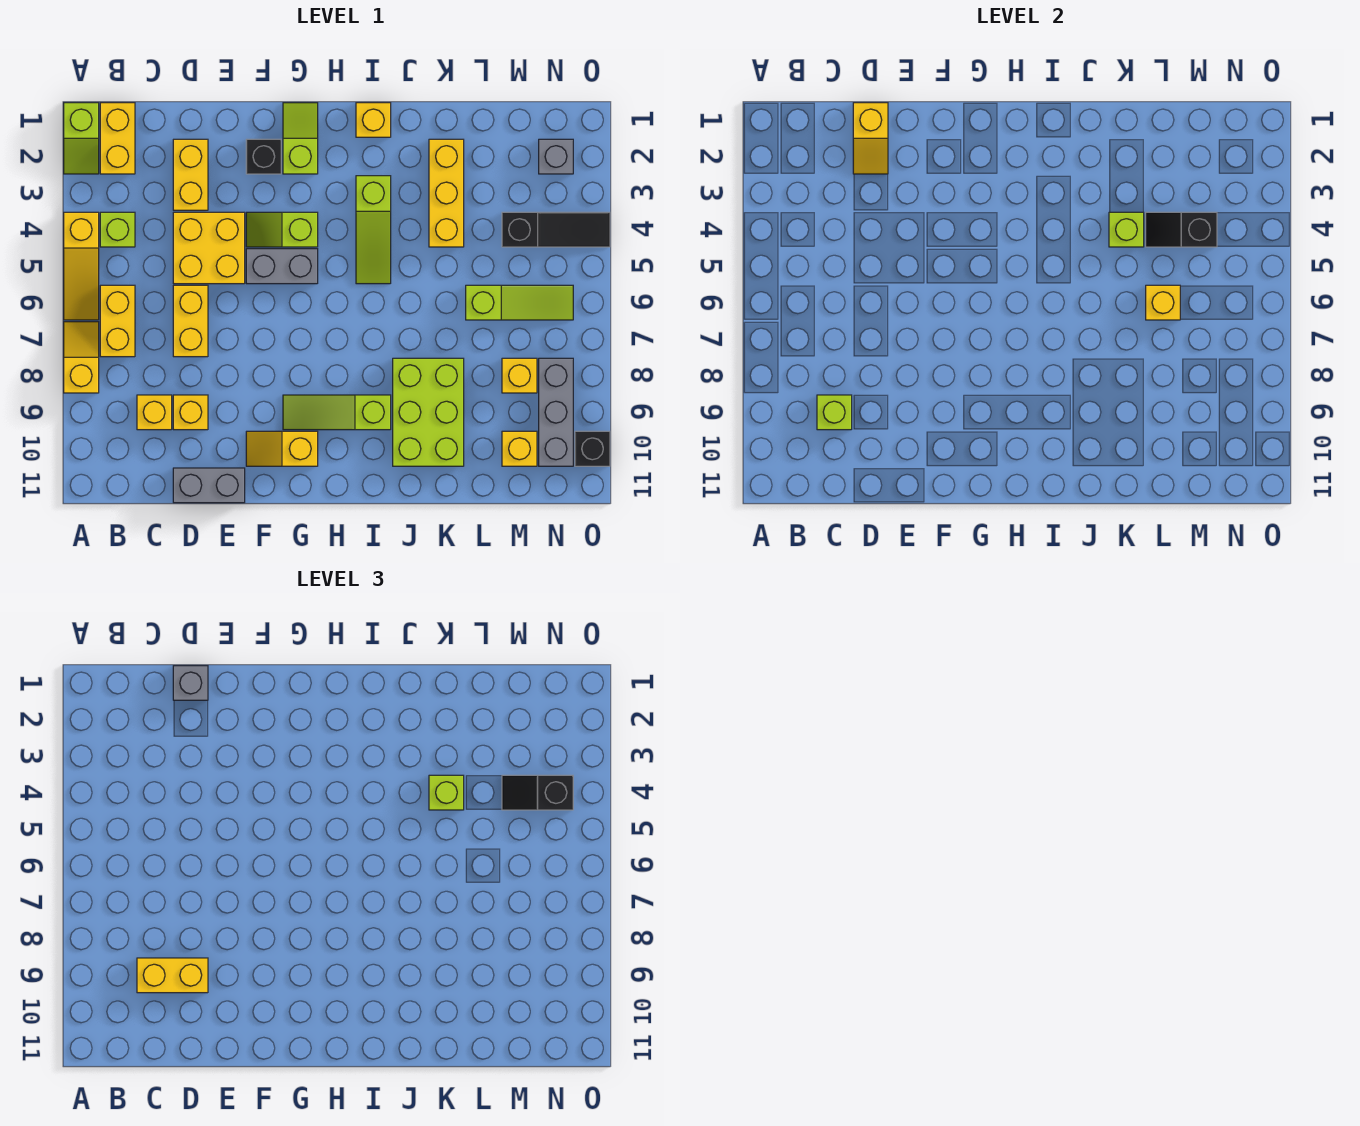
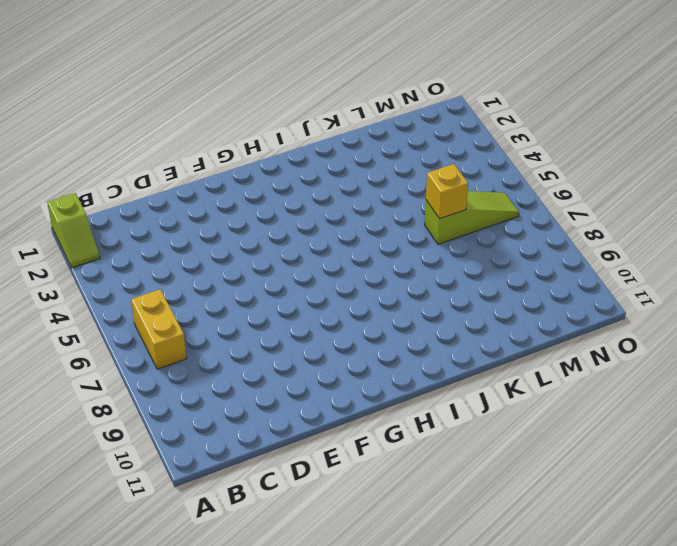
none -> yellow 1x3 slope [64,212,99,320]
none -> yellow 1x2 slope [64,322,99,393]
none -> yellow 1x2 brick [100,103,135,174]
none -> lime 1x1 brick [100,212,135,247]

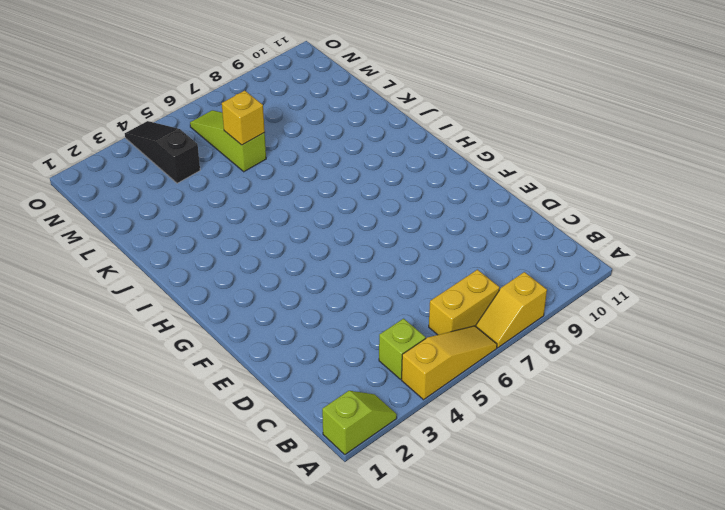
none -> yellow 1x2 brick [100,103,135,174]
none -> yellow 1x1 brick [137,395,172,430]
none -> yellow 1x2 brick [173,139,208,210]
none -> yellow 2x2 brick [173,212,245,284]

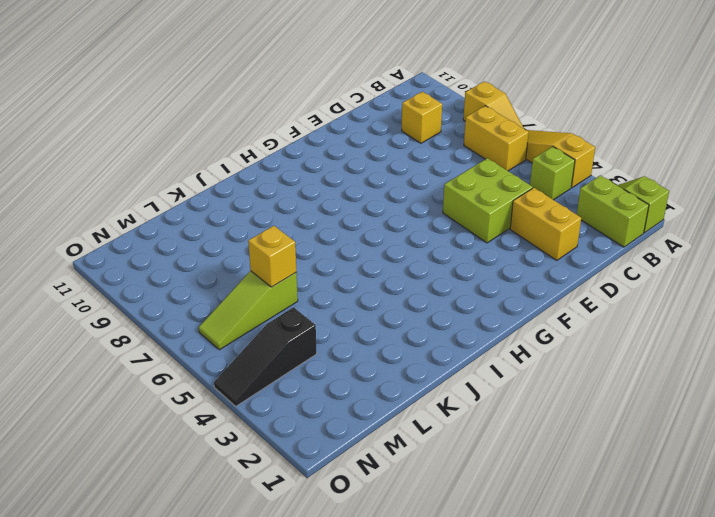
lime 1x2 brick [577,175,649,247] -> yellow 1x2 brick [100,103,135,174]
lime 2x2 brick [443,158,533,243] -> yellow 2x2 brick [173,212,245,284]
none -> yellow 1x2 brick [173,285,208,357]
none -> yellow 1x1 brick [173,395,208,430]
none -> grey 1x2 brick [173,468,245,503]
none -> black 1x1 brick [246,139,281,174]

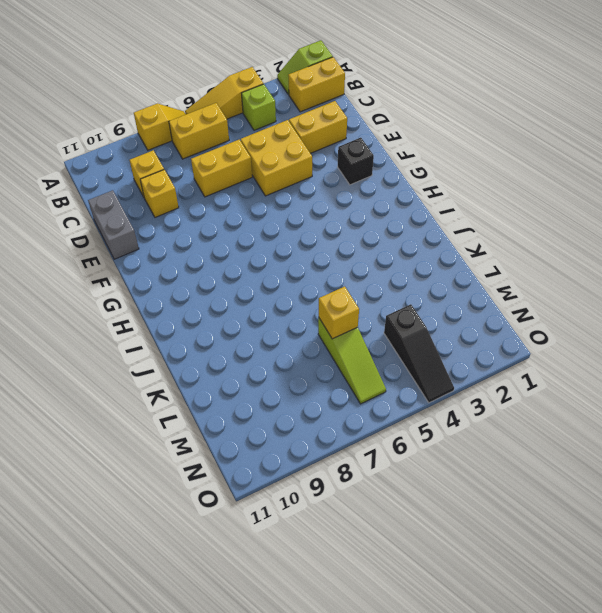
none -> lime 1x2 slope [246,212,318,247]
none -> grey 1x2 brick [246,249,318,284]
none -> yellow 1x2 slope [246,431,318,466]
none -> lime 1x2 slope [283,103,318,174]

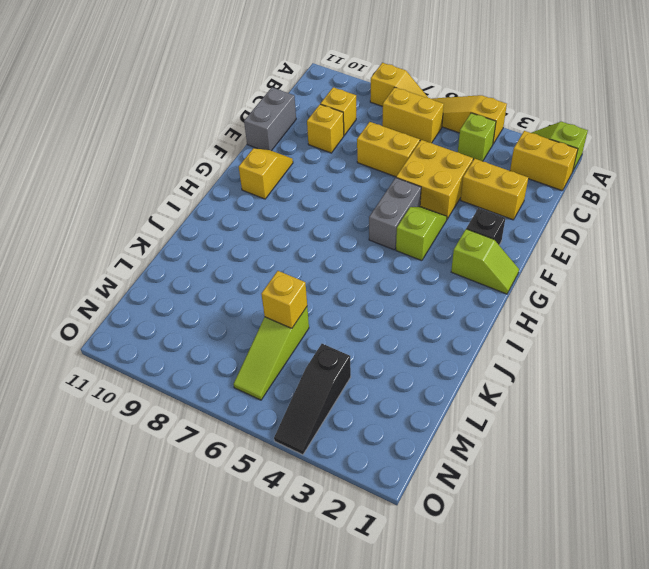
none -> lime 1x3 slope [283,395,391,430]
none -> yellow 1x1 brick [356,103,391,137]
none -> lime 1x3 slope [356,176,391,284]
none -> lime 2x3 brick [393,358,464,466]

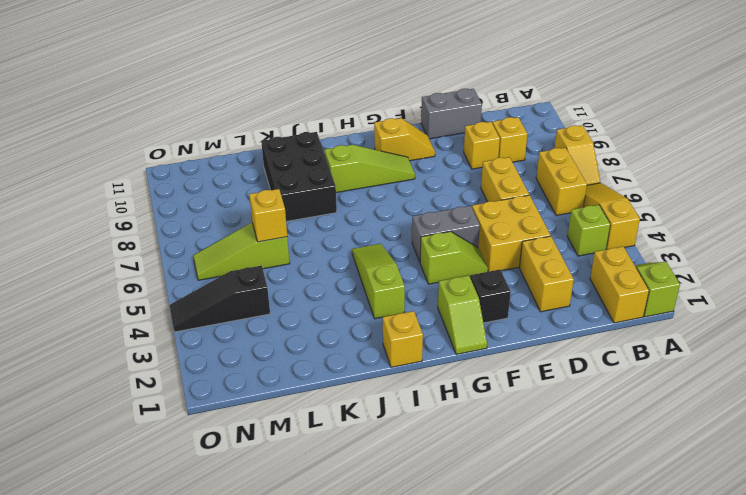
black 2x3 brick [261,132,337,221] -> lime 2x3 brick [393,358,464,466]
none -> yellow 1x3 brick [429,139,464,247]
none -> yellow 1x1 brick [502,358,537,393]
none -> yellow 1x1 brick [502,431,537,466]
none -> grey 1x1 brick [539,139,573,174]

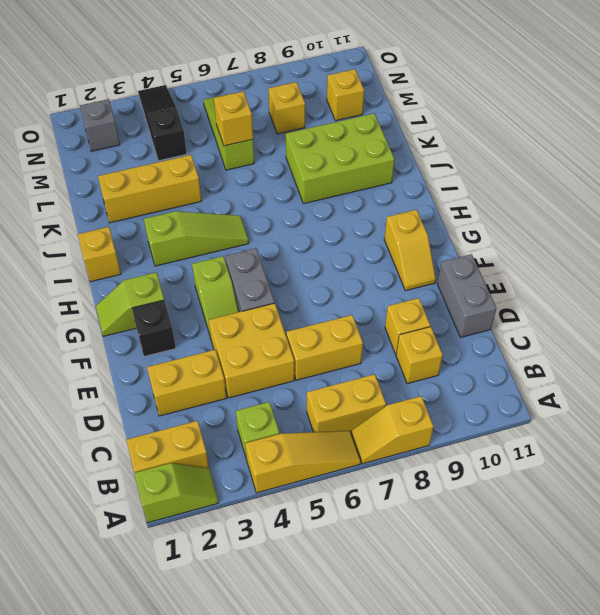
none -> lime 1x3 slope [283,395,391,430]
none -> grey 1x3 brick [539,358,573,466]
none -> black 1x1 brick [575,431,610,466]
none -> lime 1x1 brick [817,395,852,430]

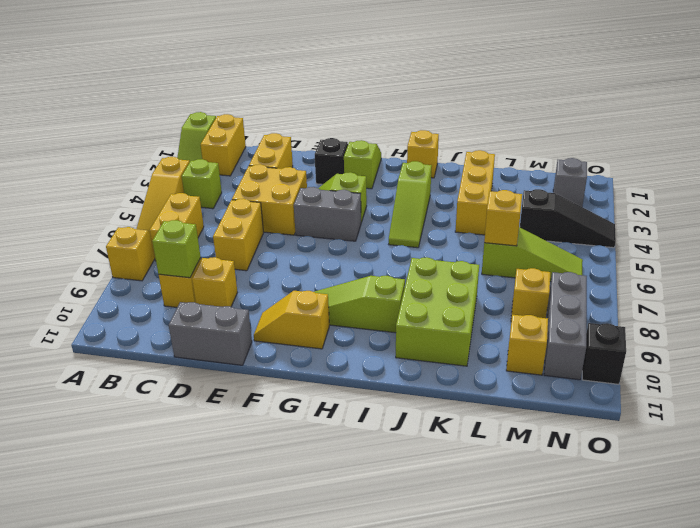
none -> yellow 1x2 slope [853,103,888,174]
none -> lime 1x1 brick [1109,212,1144,247]
none -> black 1x2 slope [1146,212,1217,247]
none -> yellow 1x2 brick [137,958,208,993]

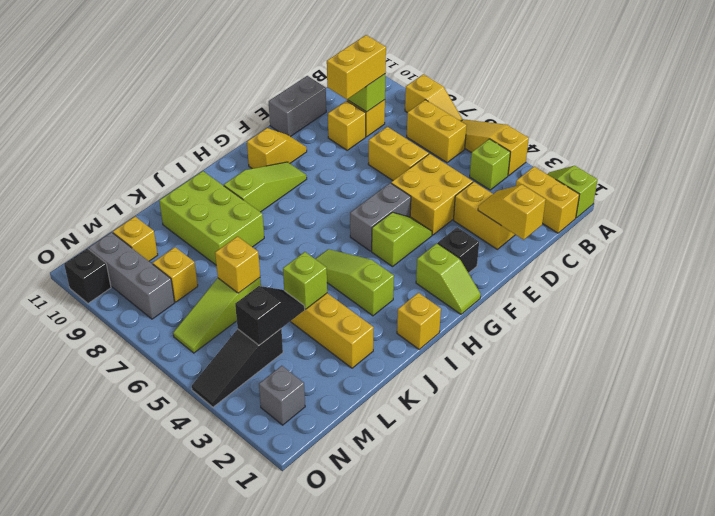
none -> grey 1x1 brick [173,666,208,700]
none -> lime 1x1 brick [429,775,464,810]
none -> black 1x2 slope [502,775,573,810]

